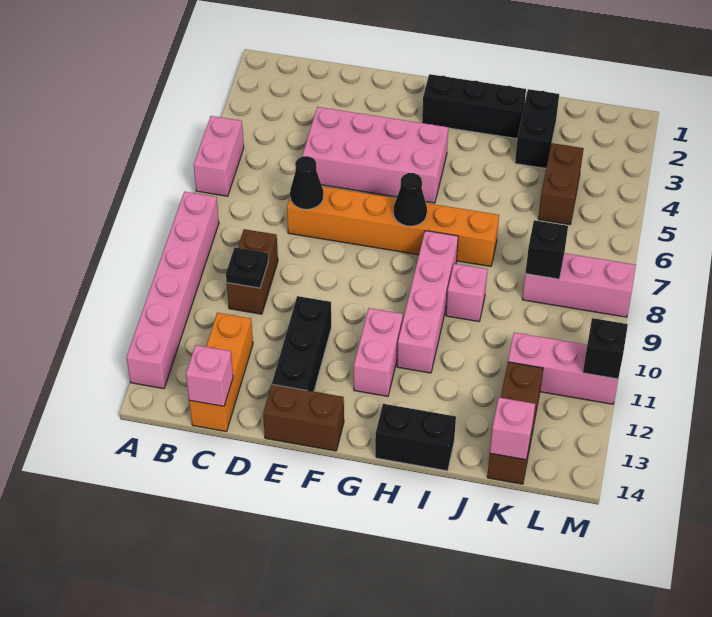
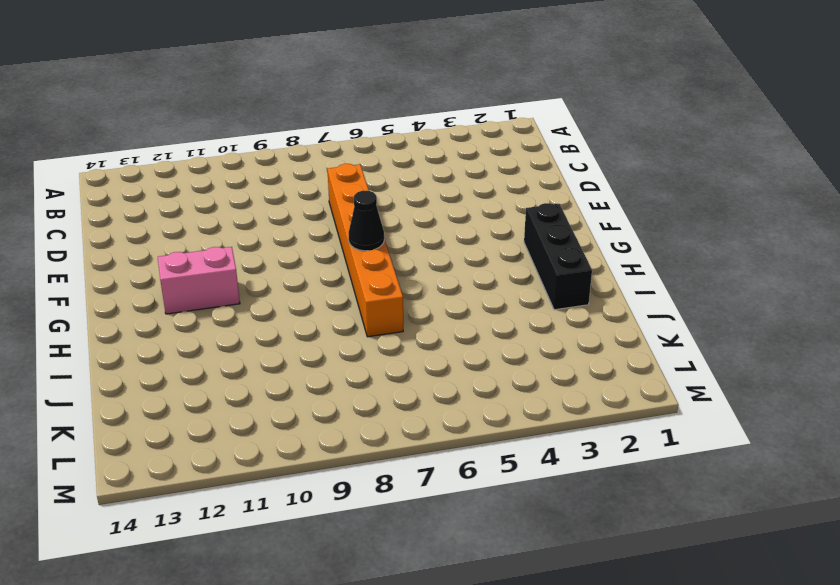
none -> pink 1x2 brick [194,116,244,196]
none -> pink 1x6 brick [126,192,219,389]
none -> brown 1x2 brick [227,229,278,314]

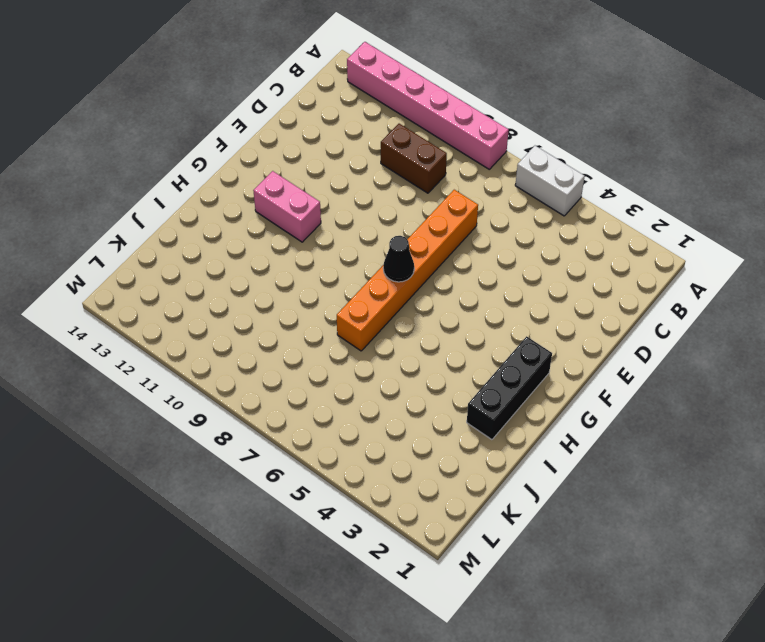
white 1x2 brick [515,146,585,216] -> pink 1x2 brick [194,116,244,196]
none -> orange 1x3 brick [189,313,253,432]
none -> pink 2x4 brick [302,107,448,203]
none -> black 1x3 brick [272,296,331,392]

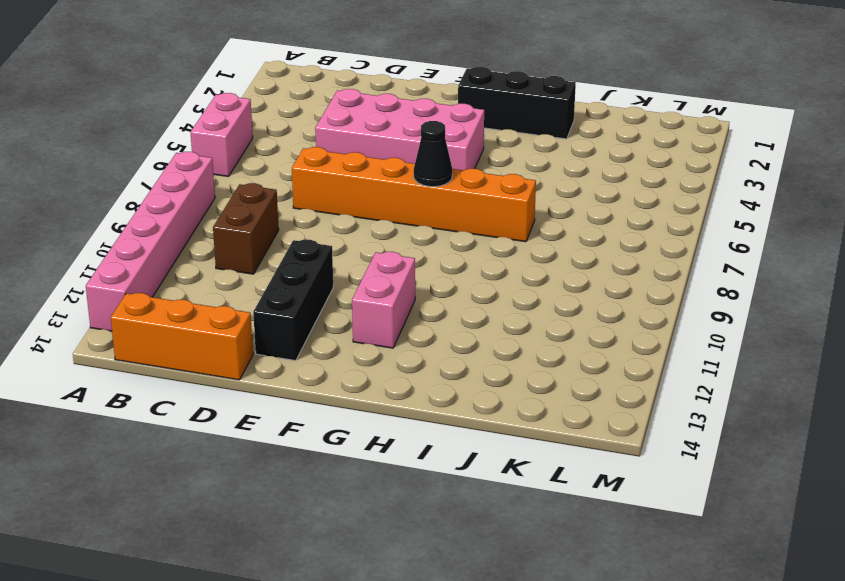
orange 1x3 brick [111,293,253,380] -> orange 1x3 brick turned to [189,313,253,432]
none -> brown 1x2 brick [263,384,344,451]
none -> pink 1x4 brick [397,231,458,373]
none -> black 1x2 brick [375,404,456,471]

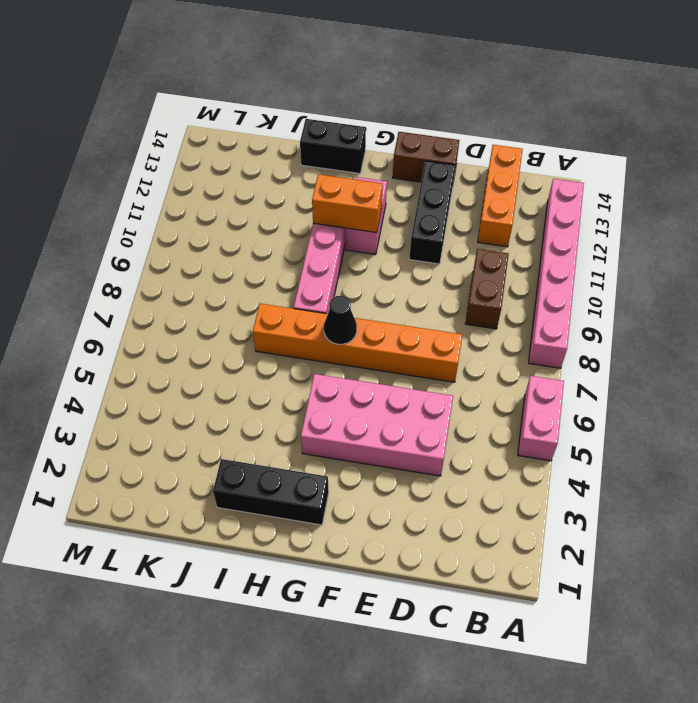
orange 1x2 brick [312,174,383,233] -> none
none -> pink 1x1 brick [446,264,488,322]
none -> black 1x2 brick [515,89,559,168]
none -> brown 1x2 brick [538,143,584,225]

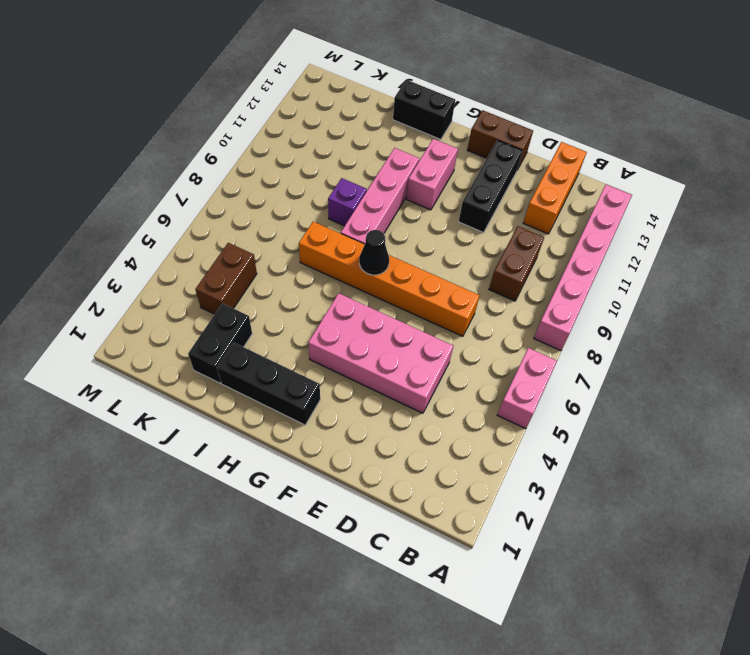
purple 1x1 brick [328,178,367,226] -> pink 1x1 brick [446,264,488,322]
none -> pink 1x3 brick [522,253,636,317]
none -> pink 1x3 brick [508,333,618,404]
none -> brown 1x3 brick [487,362,543,484]

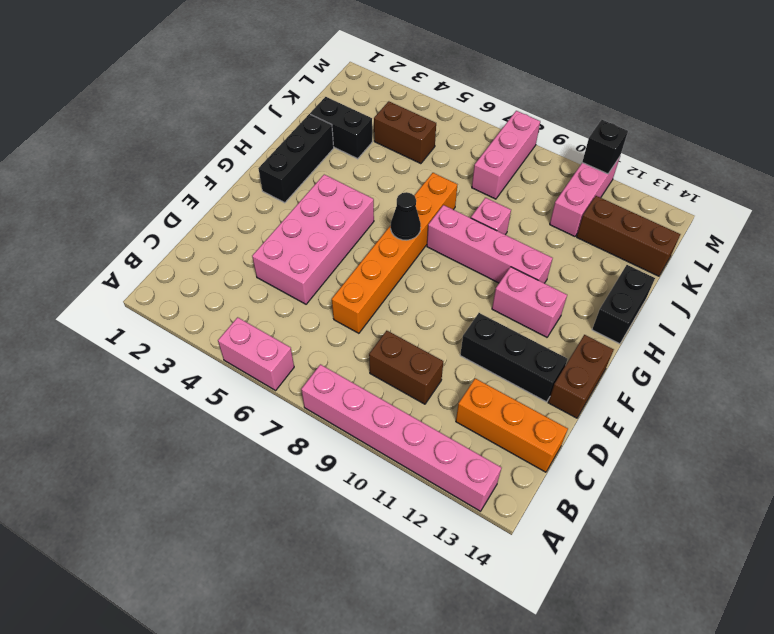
none -> black 1x1 plate [226,247,268,288]
none -> pink 1x1 brick [186,345,233,406]
none -> black 1x1 cone [290,156,323,209]

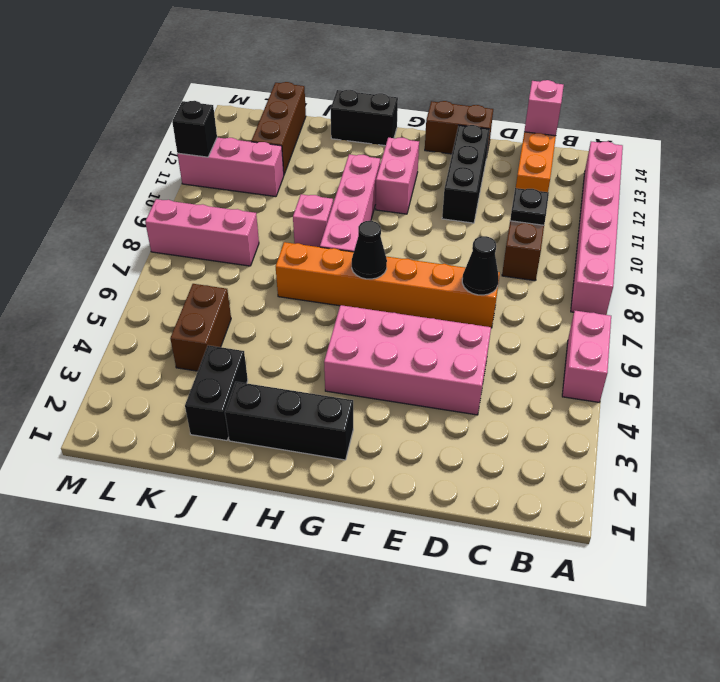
none -> black 1x1 brick [525,220,568,279]
none -> pink 1x1 brick [490,397,535,460]

